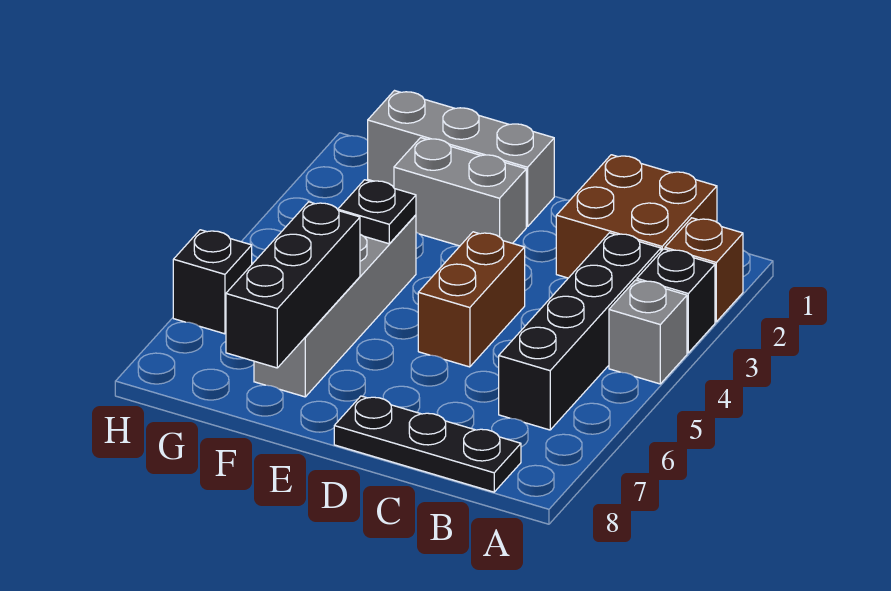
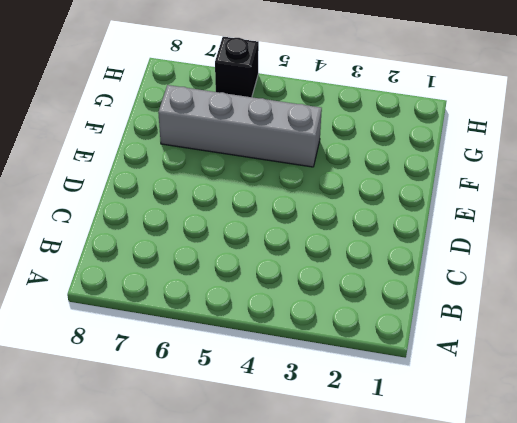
none -> brown 1x1 brick [665,218,743,322]
none -> black 1x1 brick [637,249,715,353]
none -> grey 1x1 brick [609,280,687,384]

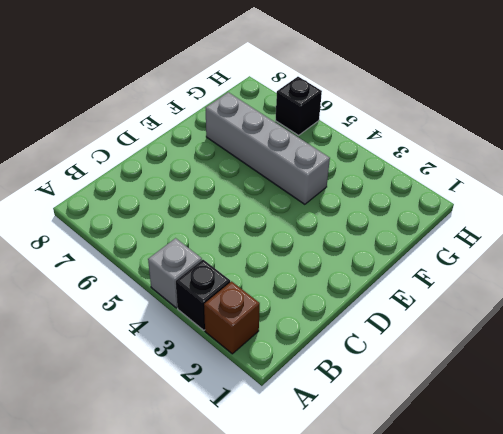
none -> brown 2x2 brick [556,155,717,278]
none -> black 1x4 brick [499,233,661,430]
none -> black 1x3 plate [334,396,521,492]

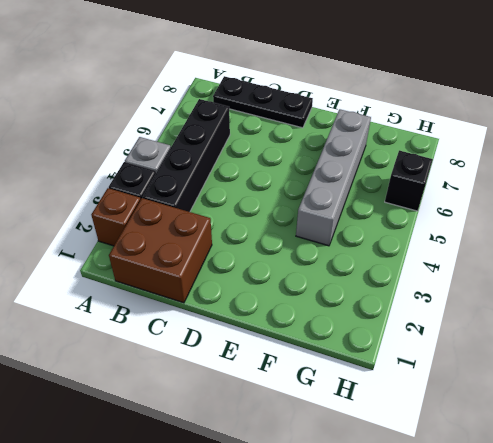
none -> brown 1x2 brick [418,232,525,367]
none -> grey 1x3 brick [368,91,554,227]
none -> grey 1x2 brick [394,138,526,246]

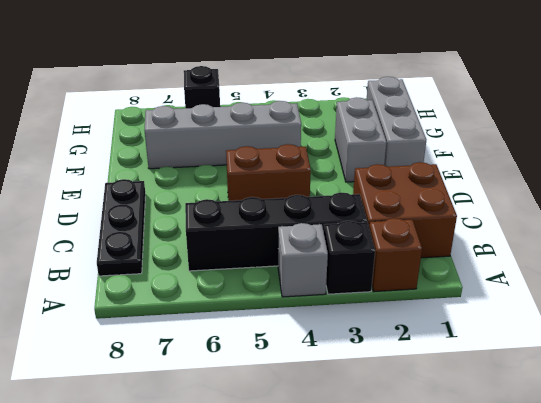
none -> black 1x1 plate [338,180,416,244]
none -> black 1x3 brick [226,202,360,368]

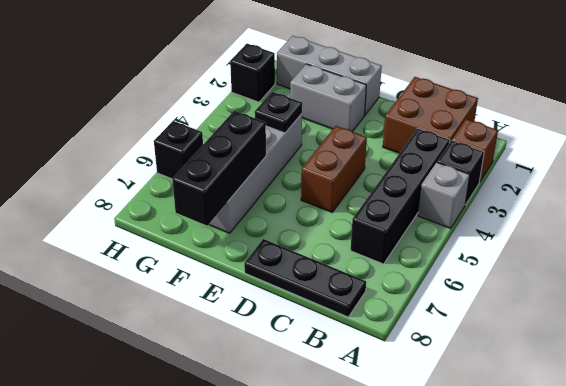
black 1x1 brick [230,44,275,102] -> none

